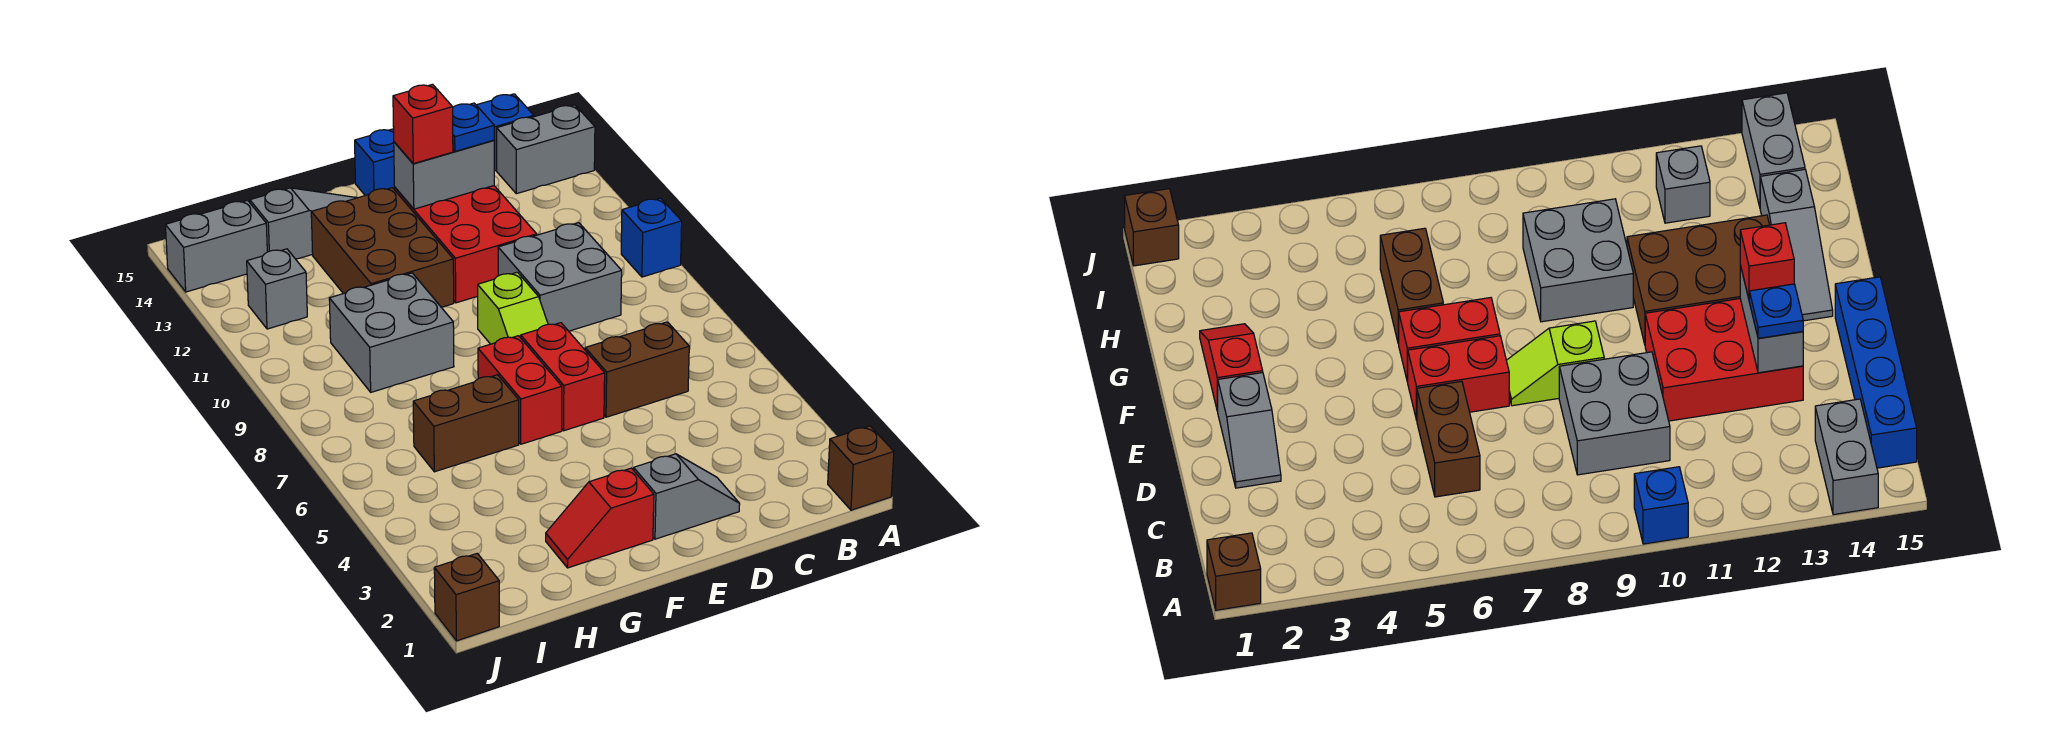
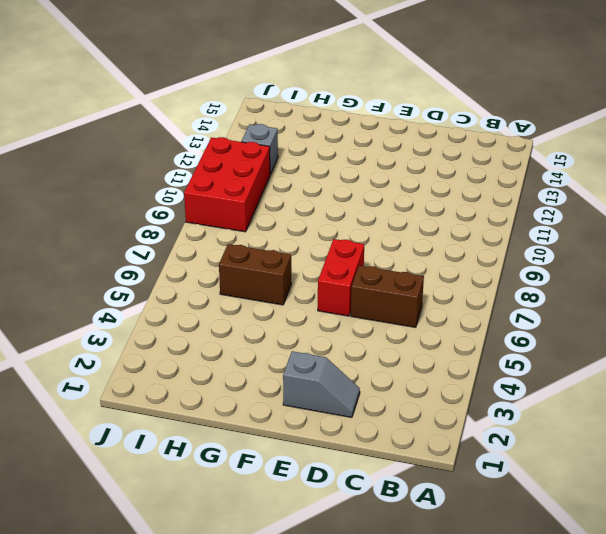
red 2x3 brick [184,137,270,232] -> red 2x3 brick moved to [395,186,537,303]
none -> brown 1x1 brick [828,426,894,510]
none -> blue 1x1 brick [621,198,682,277]
none -> grey 1x2 brick [497,105,595,194]

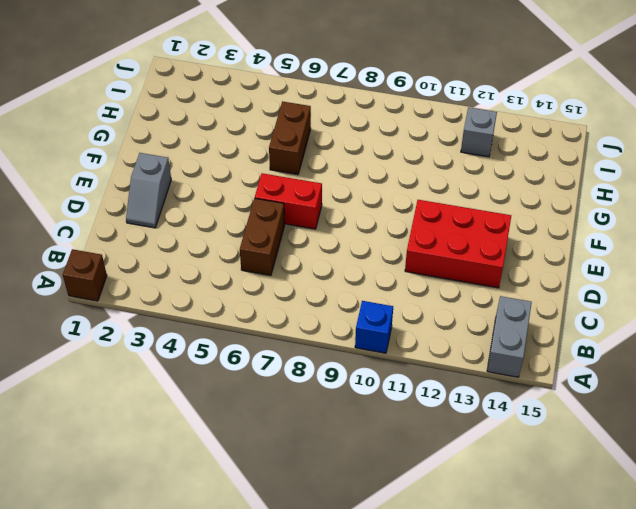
none -> blue 1x4 brick [355,94,534,196]
none -> grey 2x2 brick [498,223,622,331]
none -> lime 1x2 slope [478,272,548,344]

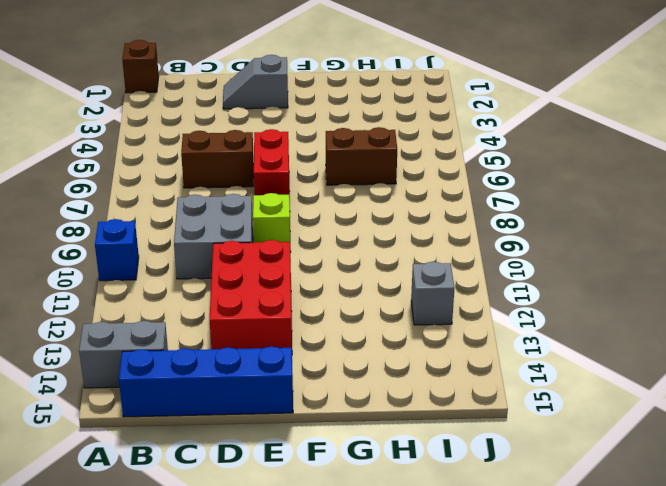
none -> red 1x2 slope [546,468,654,568]
none -> red 1x2 brick [478,336,562,444]
none -> brown 2x3 brick [311,188,454,307]

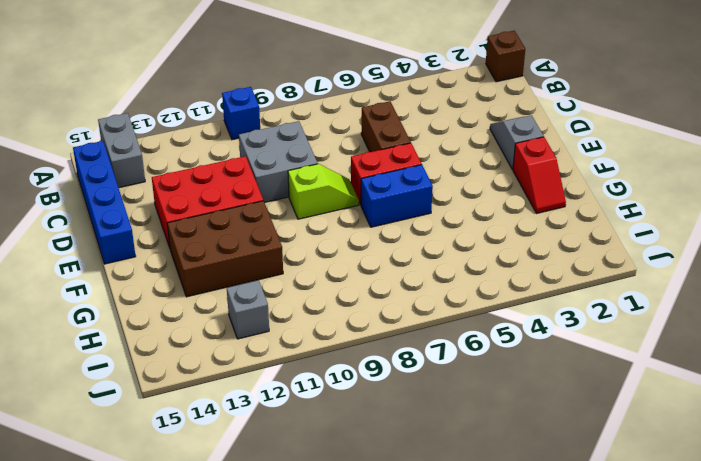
blue 1x2 brick [361,165,433,227] -> red 1x2 brick [478,336,562,444]
none -> grey 1x3 slope [250,188,356,259]
none -> brown 1x2 brick [413,375,519,472]
none -> grey 2x2 brick [329,273,454,392]

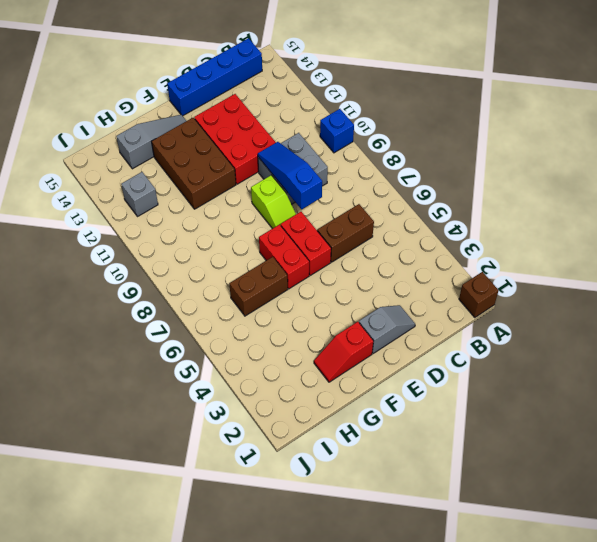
blue 1x3 slope [258,142,322,209] -> none
none -> grey 1x2 brick [497,105,595,194]
none -> grey 2x2 brick [329,273,454,392]
none -> grey 1x2 brick [165,200,267,292]

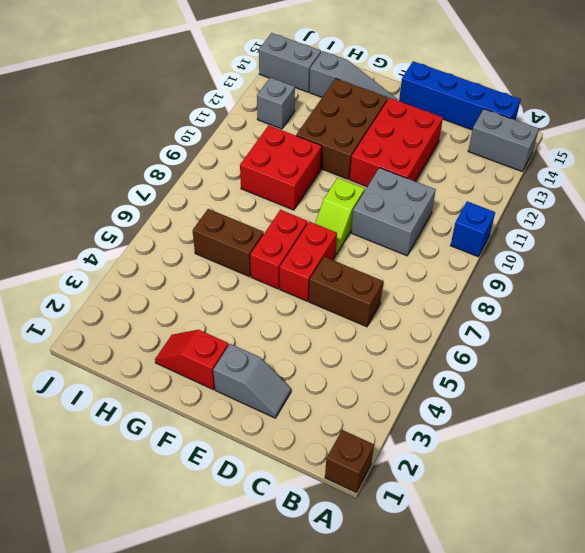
red 2x2 brick [240,125,322,210] -> grey 2x2 brick [329,273,454,392]
none -> brown 1x1 brick [434,553,499,641]
none -> grey 1x2 brick [394,140,494,209]
none -> blue 1x1 plate [453,103,494,151]

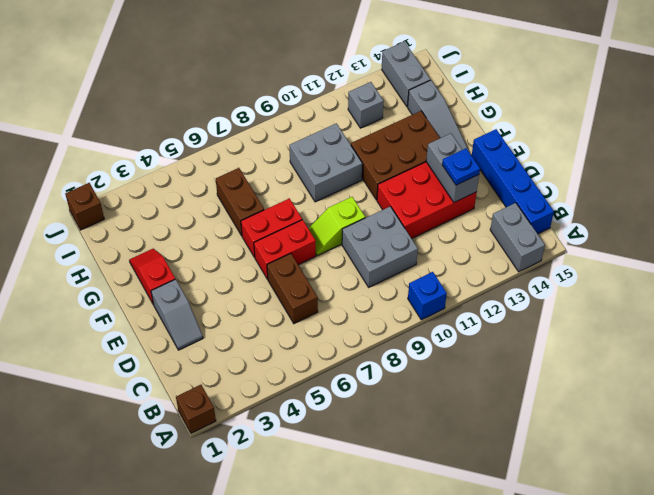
none -> red 1x1 brick [393,84,453,164]

